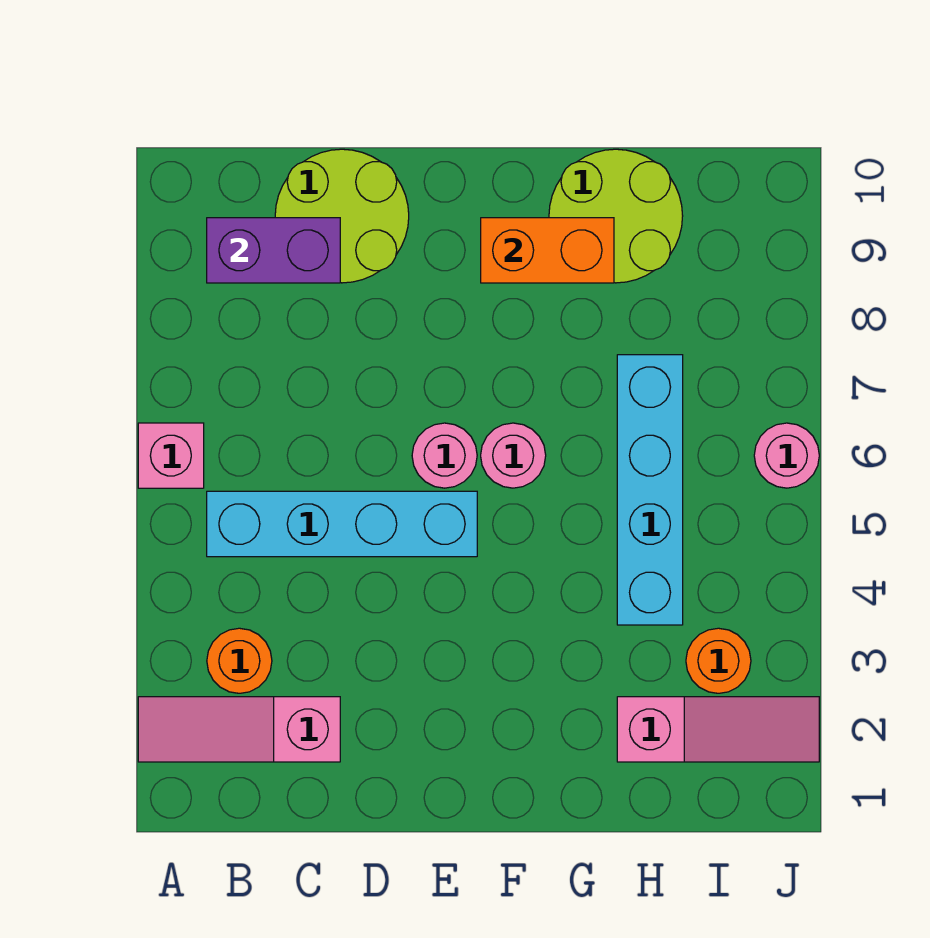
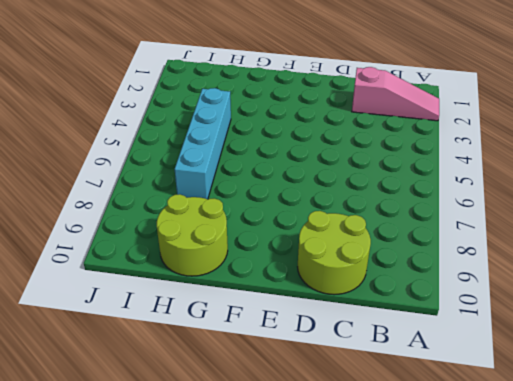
none -> pink 1x1 brick [138,423,204,488]
none -> orange 1x1 round brick [207,628,272,693]
none -> cyan 1x4 brick [207,491,477,557]

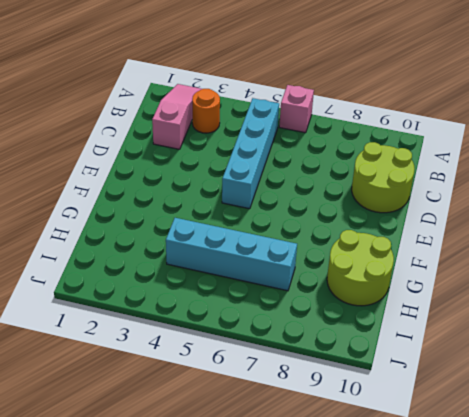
none -> pink 1x1 round brick [412,423,477,488]
none -> pink 1x1 round brick [481,423,546,488]
none -> pink 1x3 slope [617,697,819,762]

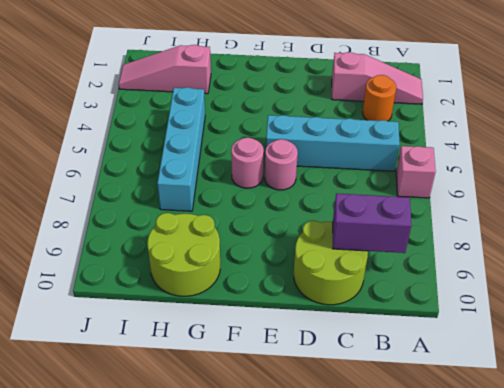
none -> orange 1x1 round brick [686,628,751,693]
none -> pink 1x1 round brick [754,423,819,488]
none -> orange 1x2 brick [481,218,614,283]

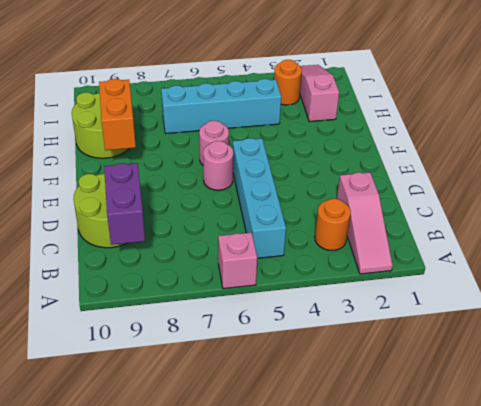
none -> pink 1x1 round brick [754,423,819,488]

